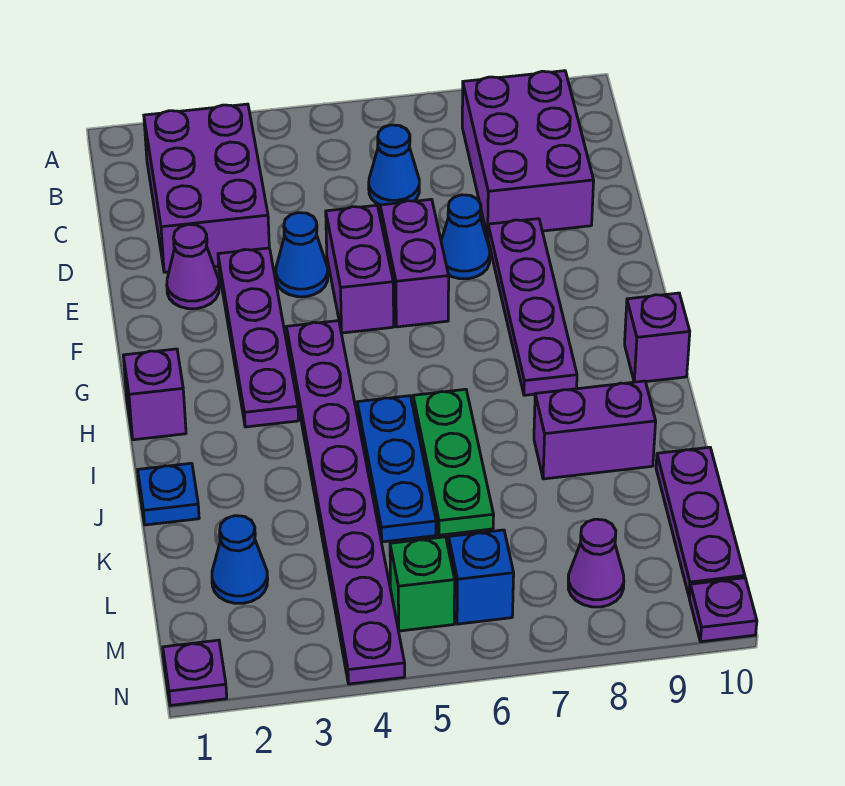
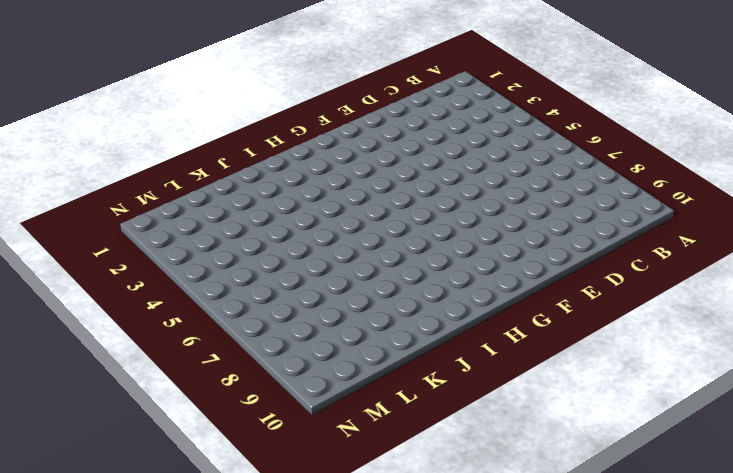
none -> purple 2x3 brick [144,104,269,272]
none -> purple 2x3 brick [462,71,594,237]
none -> blue 1x1 cone [369,125,419,205]

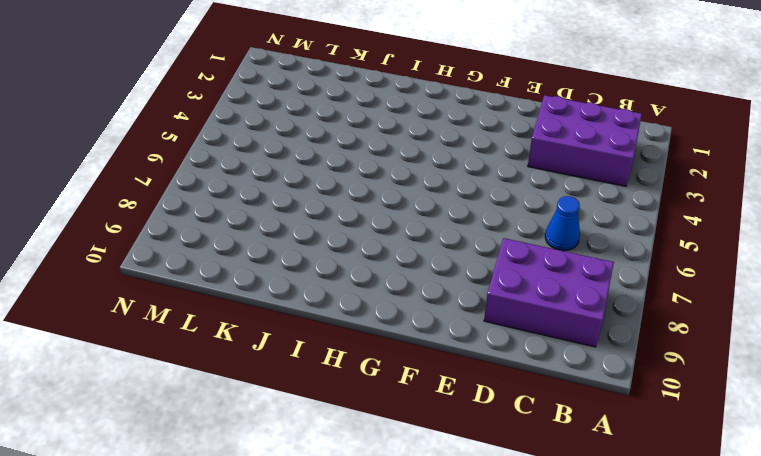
none -> purple 1x1 cone [167,224,219,309]
none -> purple 1x4 plate [218,248,298,427]
none -> blue 1x1 cone [276,213,328,297]

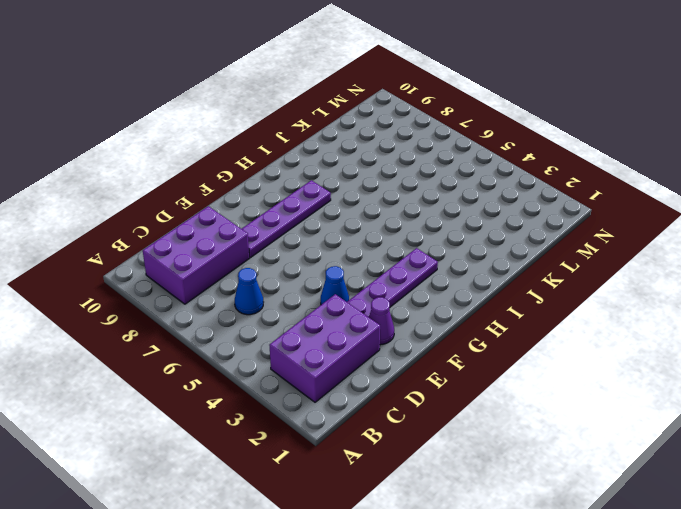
none -> purple 1x2 brick [326,205,394,333]
none -> purple 1x2 brick [380,199,449,327]
none -> blue 1x1 cone [441,195,490,279]

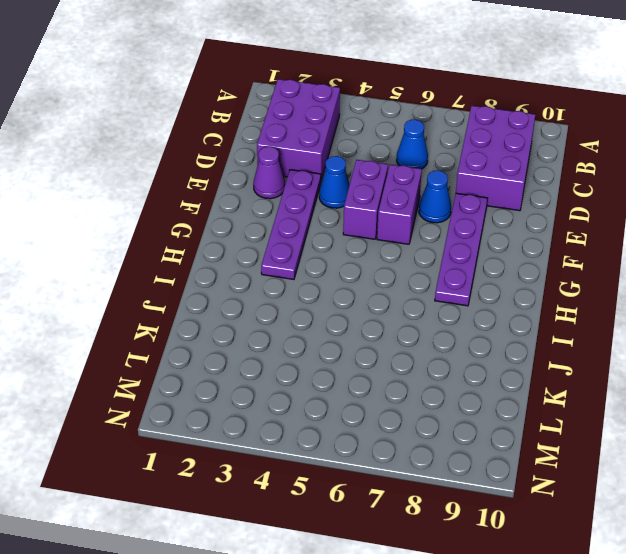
none -> purple 1x8 plate [286,321,405,684]
none -> purple 1x1 brick [123,349,186,440]
none -> purple 1x1 brick [625,293,690,382]

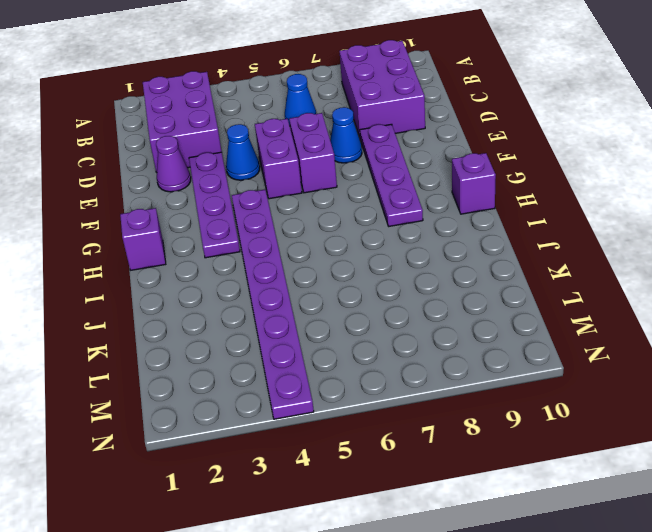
none -> blue 1x3 plate [357,396,436,542]
none -> green 1x3 plate [413,389,494,535]
none -> blue 1x1 plate [138,463,199,525]

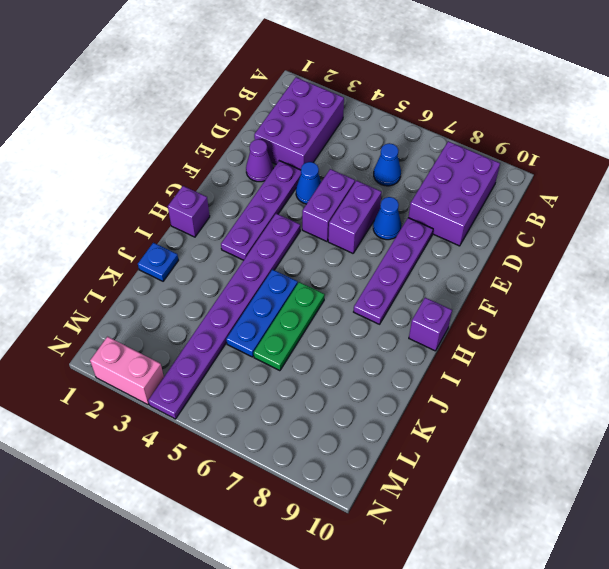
pink 1x2 brick [90,337,164,405] -> none
none -> purple 1x2 brick [534,381,656,479]
none -> purple 1x3 plate [656,447,745,597]
none -> blue 1x1 cone [212,516,268,603]

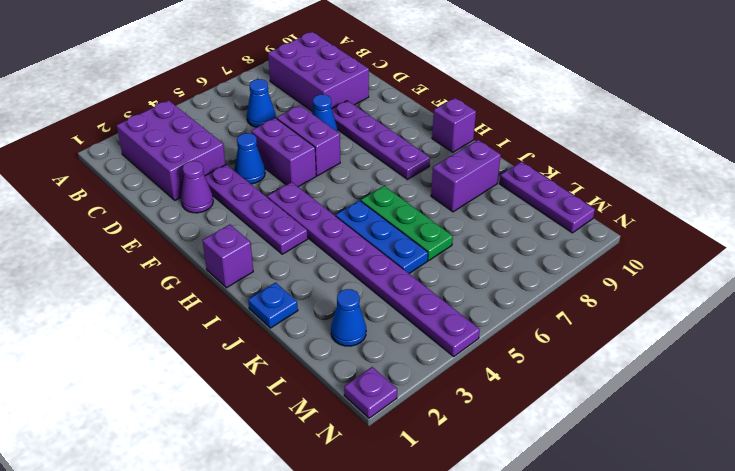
none -> green 1x1 brick [390,537,455,631]
none -> blue 1x1 brick [449,530,514,624]
none -> purple 1x1 cone [568,519,624,607]

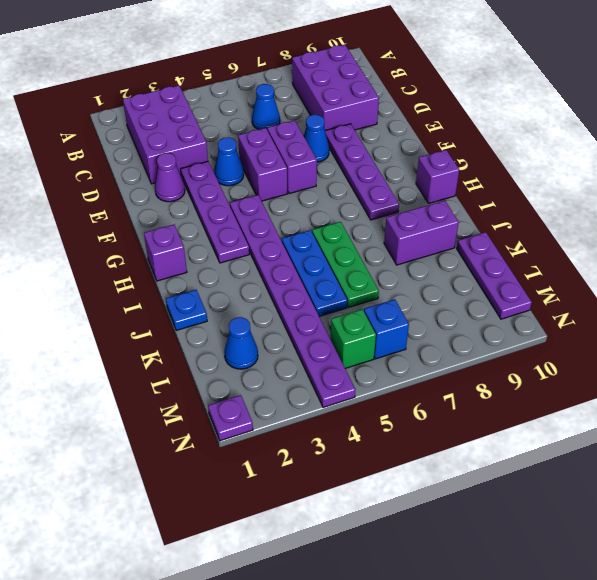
none -> purple 1x1 cone [568,519,624,607]
none -> purple 1x1 plate [689,578,757,642]

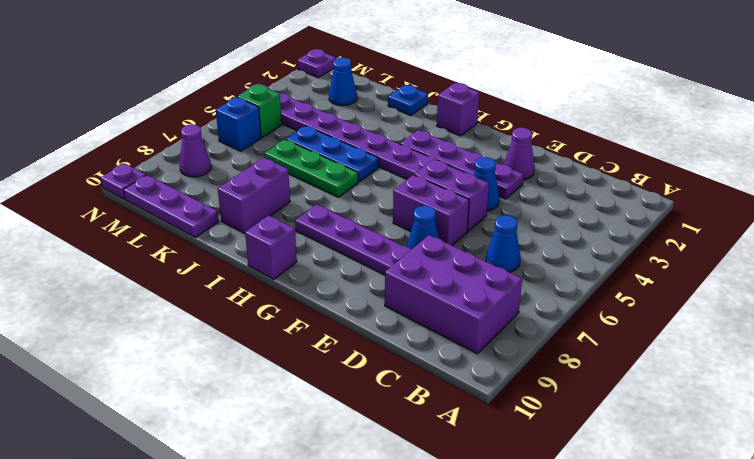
none -> purple 2x3 brick [144,104,269,272]

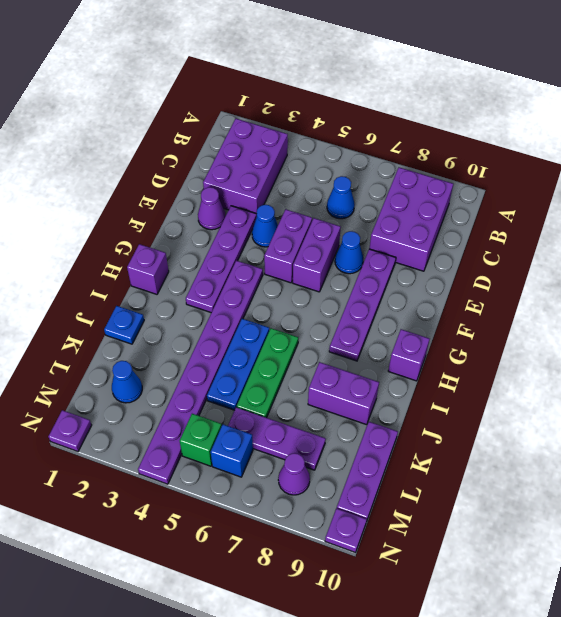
purple 1x3 plate [228,407,326,470] -> none

